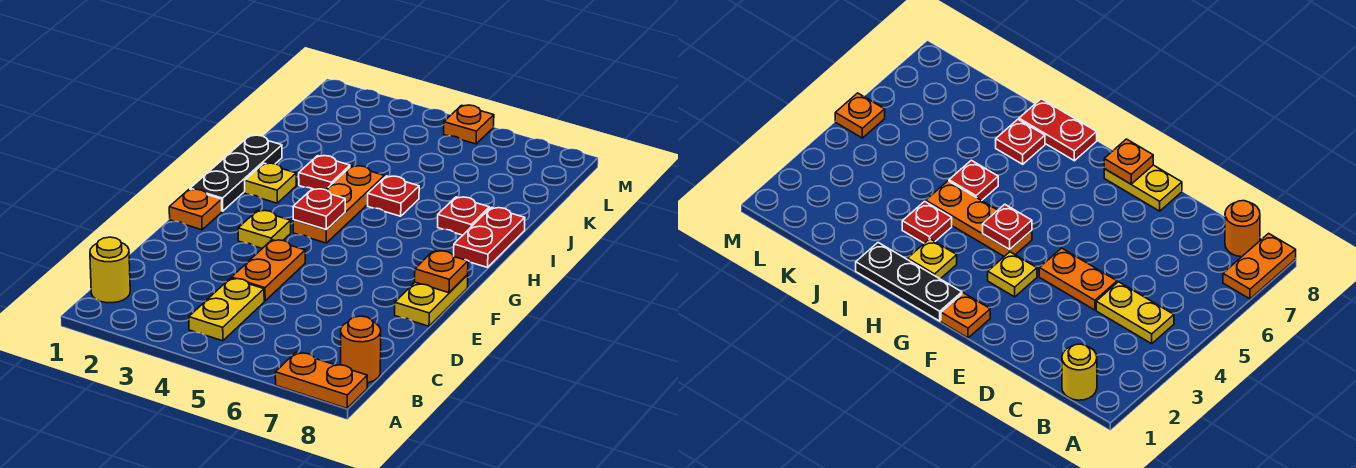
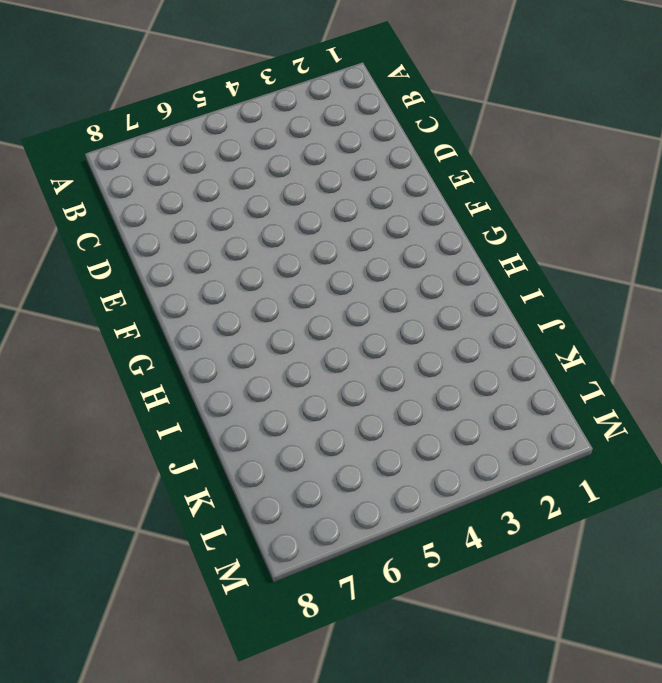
none -> orange 1x2 plate [275,352,367,408]
none -> yellow 1x1 round brick [90,237,130,303]
none -> yellow 1x2 plate [189,278,264,341]

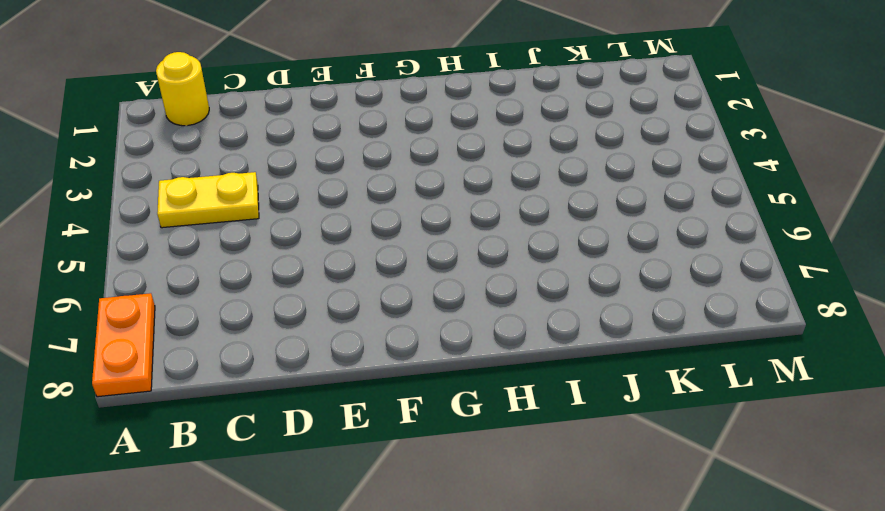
none -> orange 1x1 round brick [341,316,381,383]
none -> orange 1x2 plate [231,240,305,301]
none -> yellow 1x2 plate [395,275,468,326]

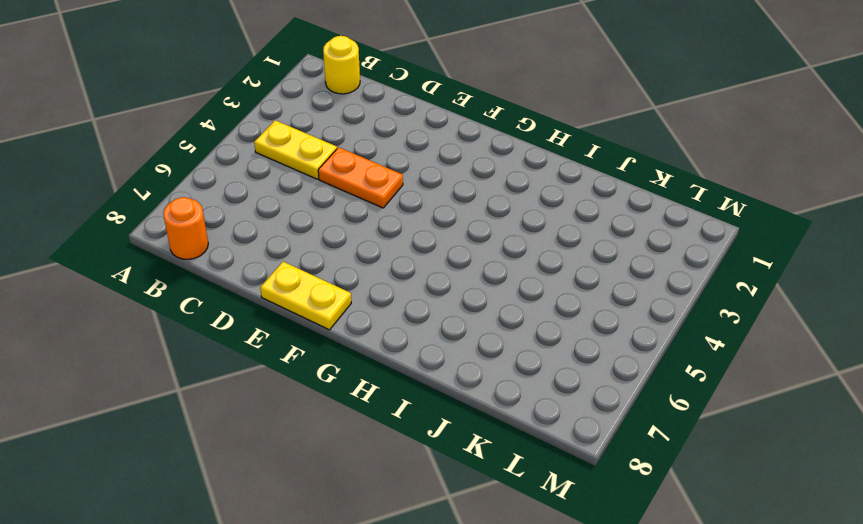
none -> orange 1x2 plate [275,352,367,408]
none -> orange 1x1 plate [169,189,222,230]
none -> yellow 1x1 plate [238,210,291,248]

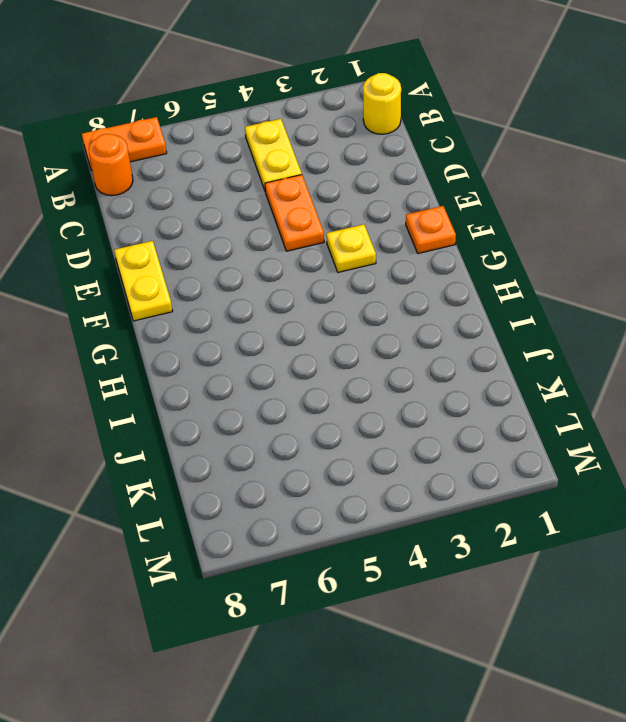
none -> black 1x3 plate [190,135,282,211]
none -> orange 1x3 plate [293,166,385,243]
none -> yellow 1x1 plate [245,163,296,203]

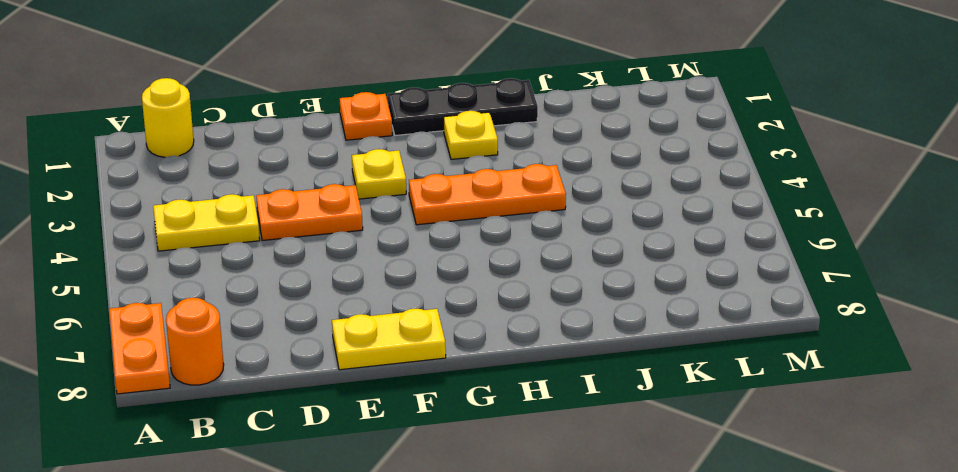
none -> red 1x2 plate [454,207,525,267]
none -> red 1x1 plate [299,156,350,190]
none -> red 1x1 plate [368,176,419,216]

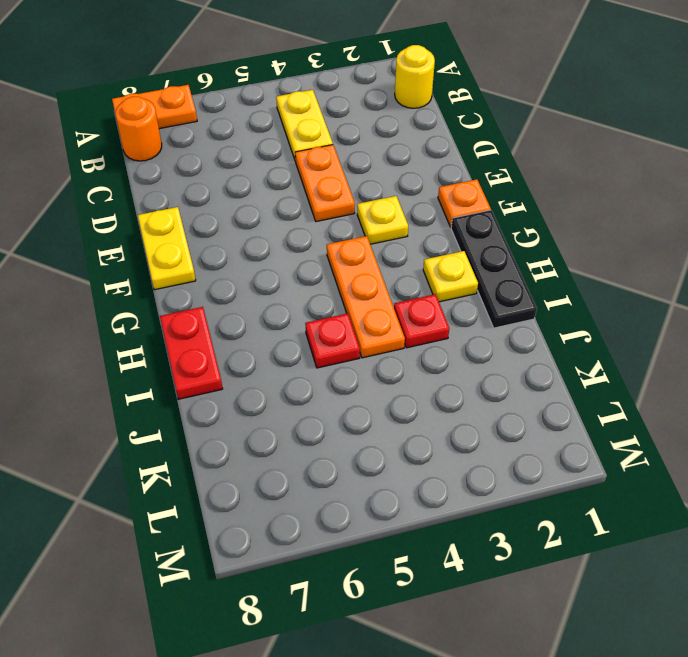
none -> red 1x1 plate [438,197,489,235]
none -> orange 1x1 plate [444,105,494,144]
none -> orange 1x1 plate [415,251,468,293]

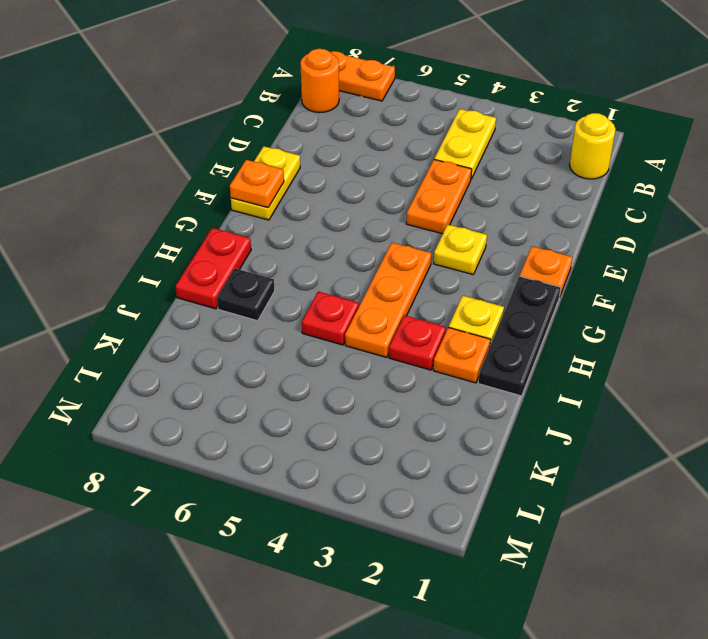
orange 1x1 plate [433,327,491,383] -> orange 1x1 plate moved to [444,105,494,144]
black 1x1 plate [217,268,275,321] -> red 1x1 plate [438,197,489,235]
none -> red 1x1 plate [293,189,345,230]

